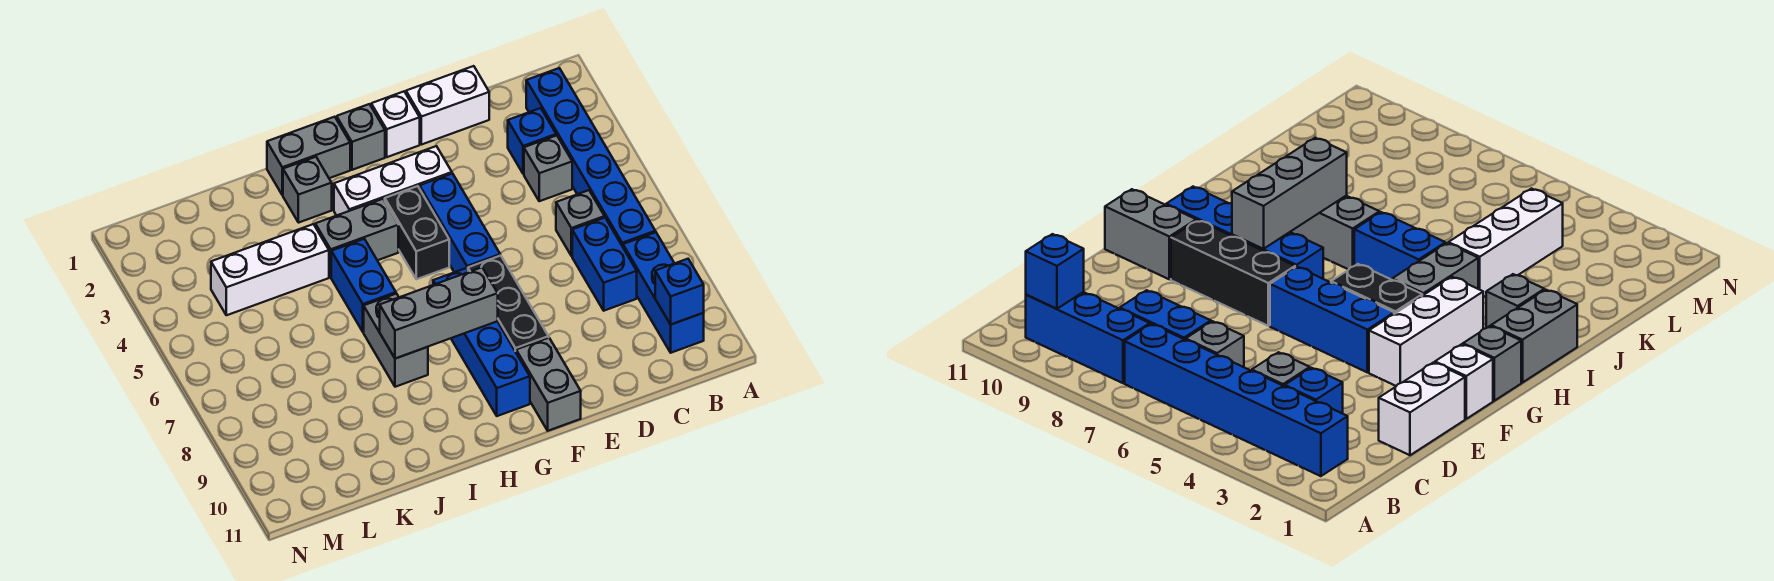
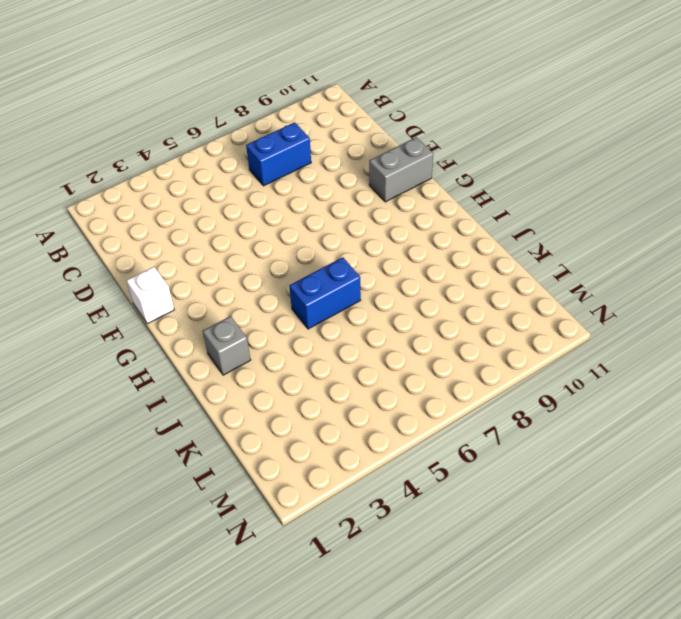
none -> blue 1x6 brick [526,68,655,247]
none -> blue 1x3 brick [623,232,704,353]
none -> blue 1x1 brick [508,108,556,174]

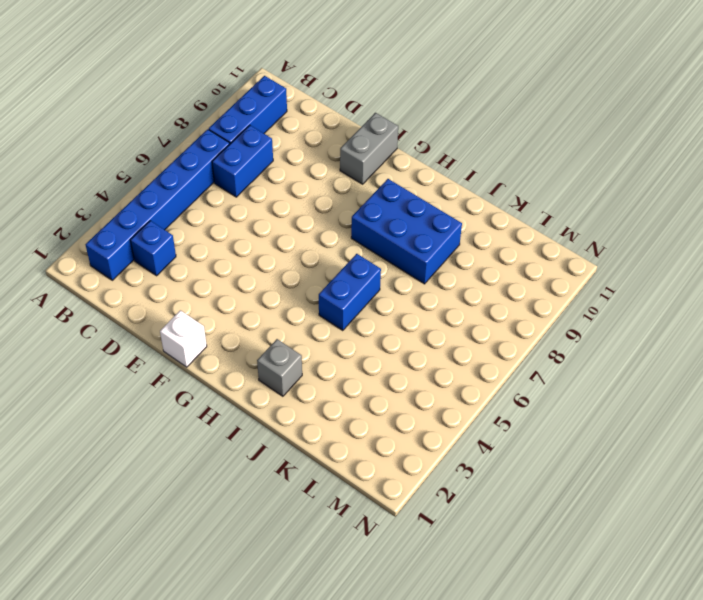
blue 2x3 brick [351,179,462,284] -> grey 1x2 brick [364,294,428,387]
none -> grey 1x1 brick [524,135,572,201]
none -> grey 1x1 brick [556,190,604,256]
none -> white 1x2 brick [406,66,489,145]

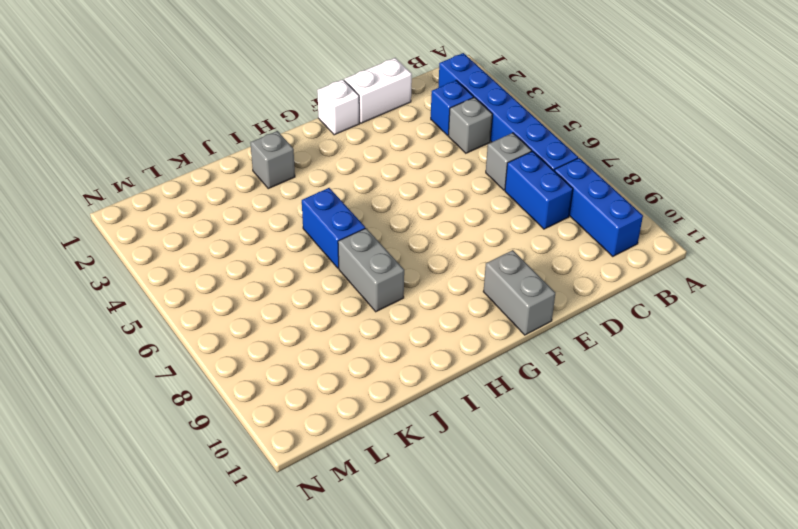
none -> white 1x3 brick [334,146,452,216]
none -> blue 1x3 brick [420,174,500,272]
none -> black 1x3 brick [468,255,549,352]

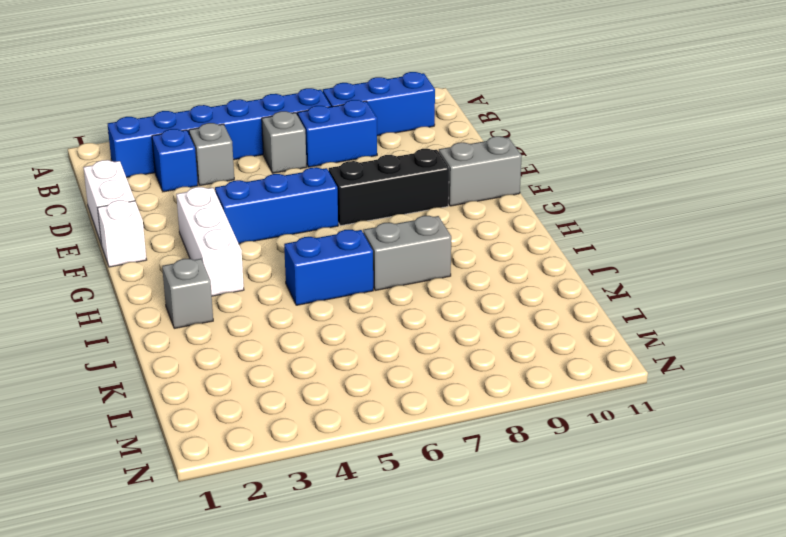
none -> grey 1x1 brick [337,104,385,170]
none -> black 1x2 brick [385,186,449,279]
none -> blue 1x4 brick [433,268,530,416]

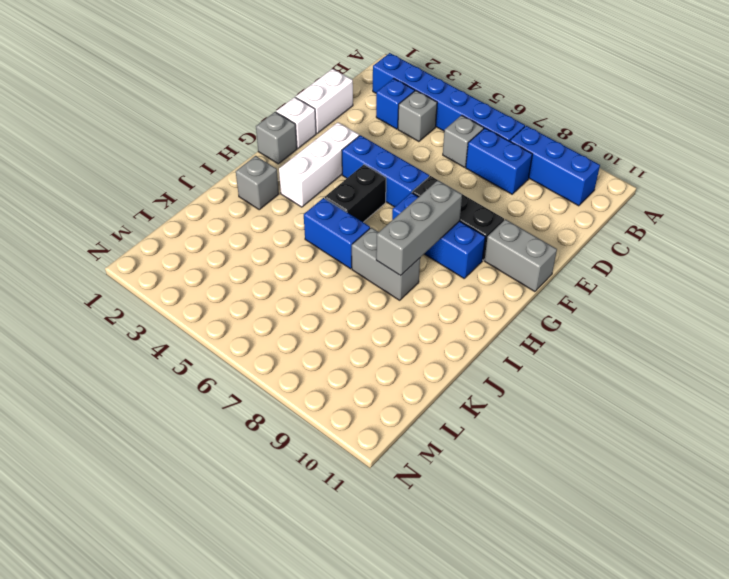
black 1x2 brick [325,165,386,222] -> black 1x2 brick turned to [385,186,449,279]
blue 1x3 brick [392,193,485,278] -> blue 1x4 brick [433,268,530,416]
none -> grey 1x2 brick [267,117,350,195]
none -> grey 1x2 brick [315,199,398,277]
none -> white 1x3 brick [211,224,329,315]

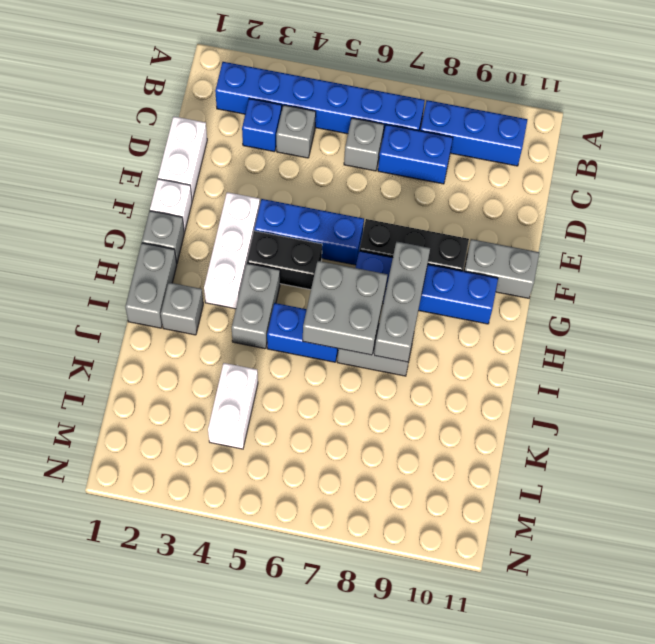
grey 2x2 brick [303,261,387,355] -> none
white 1x2 brick [208,363,258,449] -> white 1x3 brick [211,224,329,315]
none -> blue 1x1 brick [655,259,704,324]

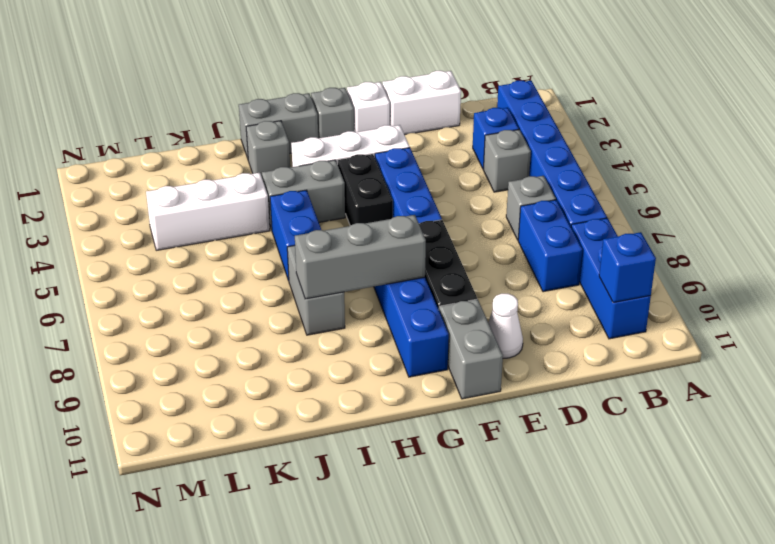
white 1x1 cone [488,294,523,358] -> none

